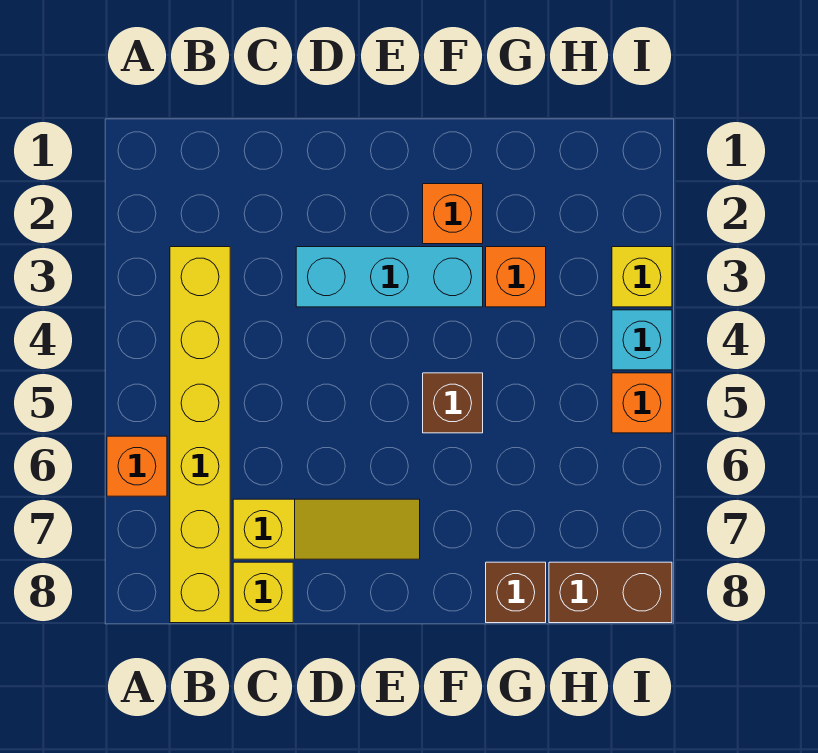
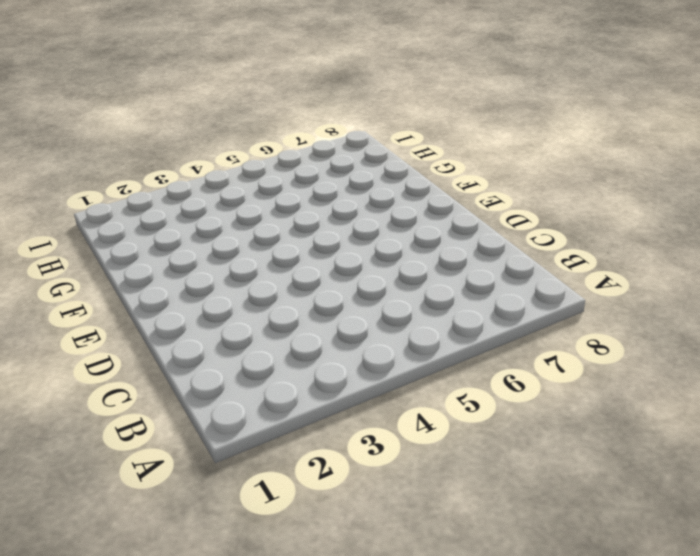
none -> orange 1x1 brick [107,436,167,496]
none -> yellow 1x6 brick [170,247,230,623]
none -> yellow 1x3 slope [233,499,420,559]

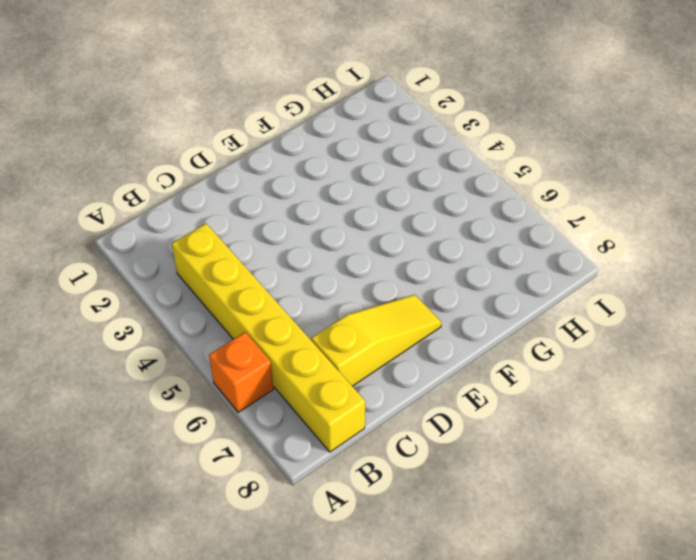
none -> yellow 1x1 brick [233,562,293,623]
none -> cyan 1x3 brick [296,247,483,307]
none -> orange 1x1 brick [423,184,483,244]

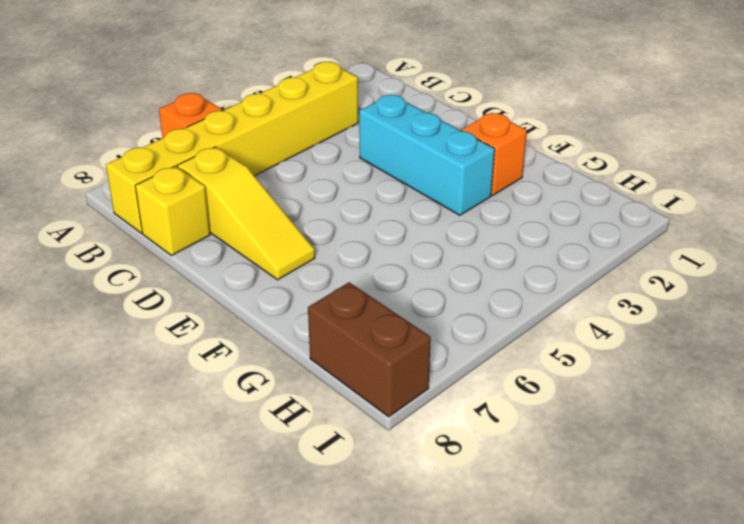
none -> brown 1x1 brick [423,373,483,433]
none -> orange 1x1 brick [486,247,546,307]
none -> brown 1x1 brick [486,562,546,623]

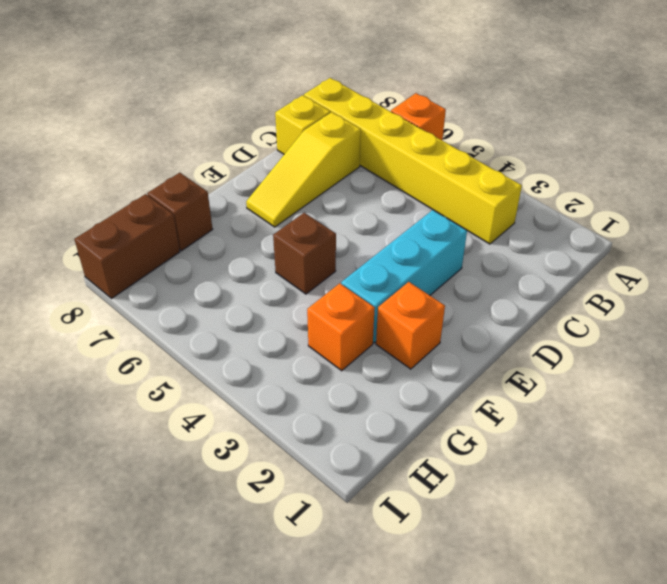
none -> yellow 1x1 brick [612,247,672,307]
none -> cyan 1x1 brick [612,310,672,370]
none -> orange 1x1 brick [612,373,672,433]

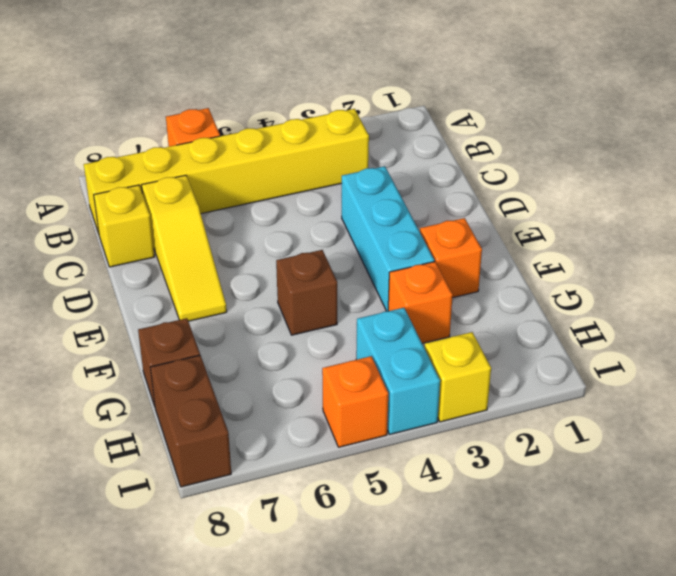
cyan 1x2 brick [356,308,440,434] -> cyan 1x1 brick [612,310,672,370]

